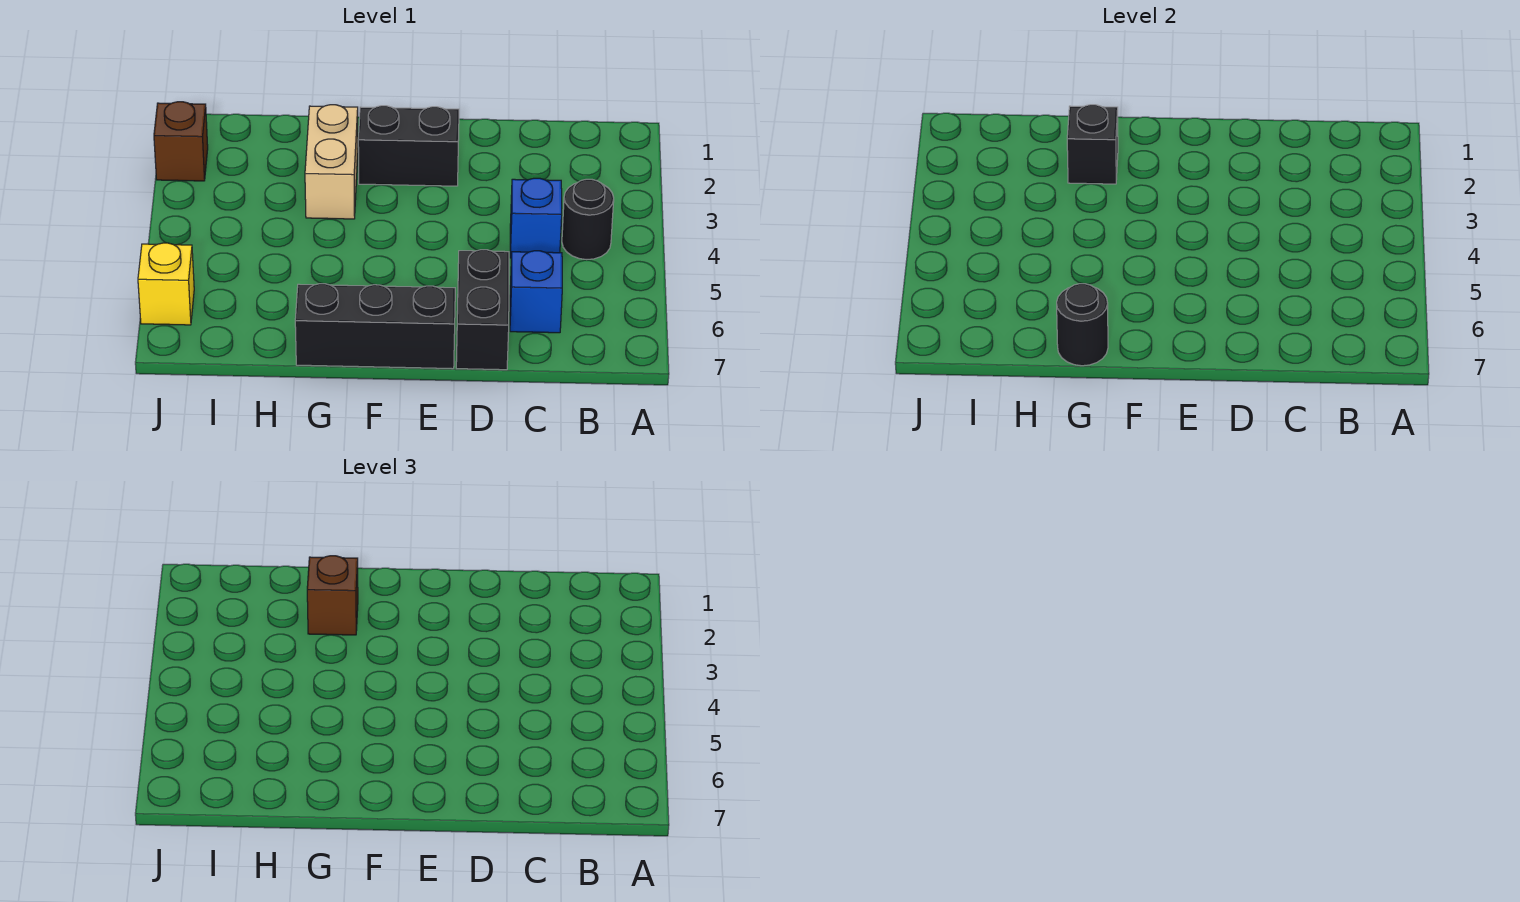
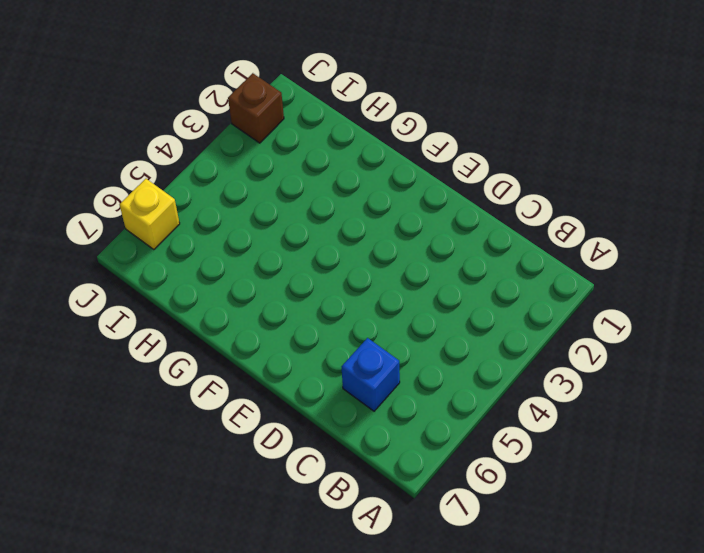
none -> black 1x1 round brick [562,179,614,260]
none -> blue 1x1 brick [510,178,562,258]
none -> black 1x2 brick [456,250,509,370]

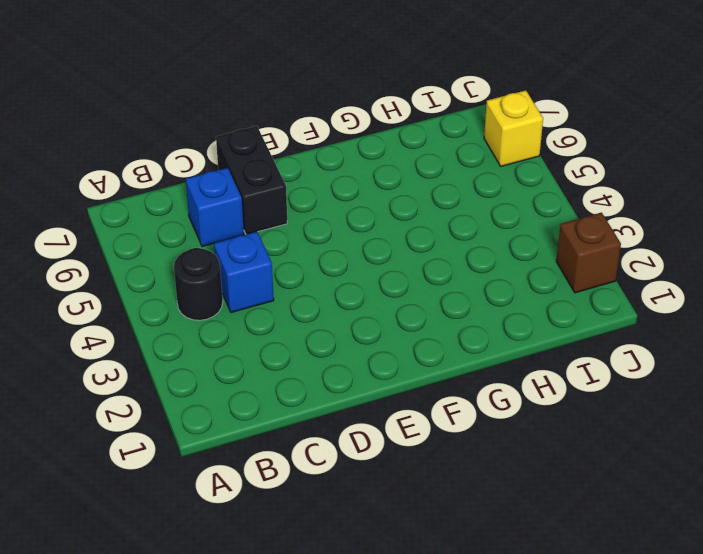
none -> black 1x2 brick [358,106,459,186]
none -> black 1x3 brick [295,284,455,369]
none -> tan 1x2 brick [305,105,358,219]

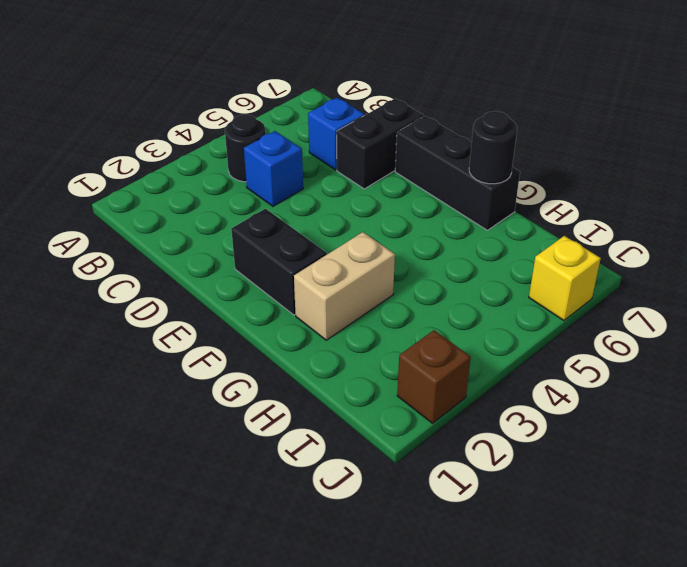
none -> black 1x1 brick [1067,105,1118,184]
none -> brown 1x1 brick [307,556,358,635]

